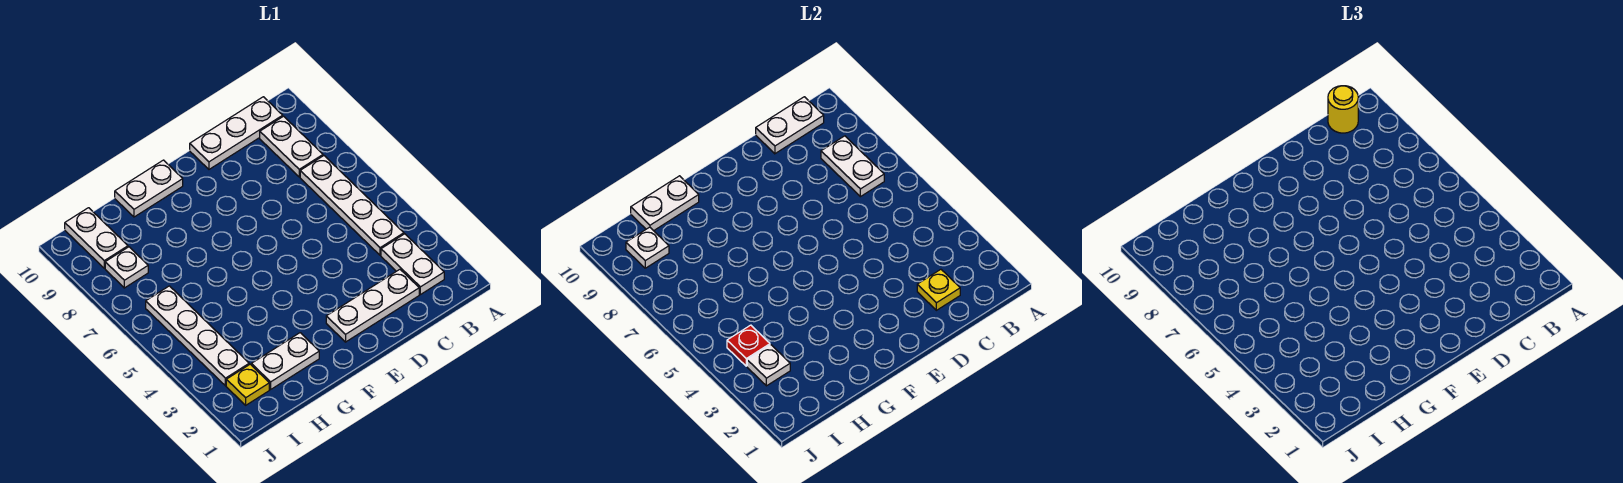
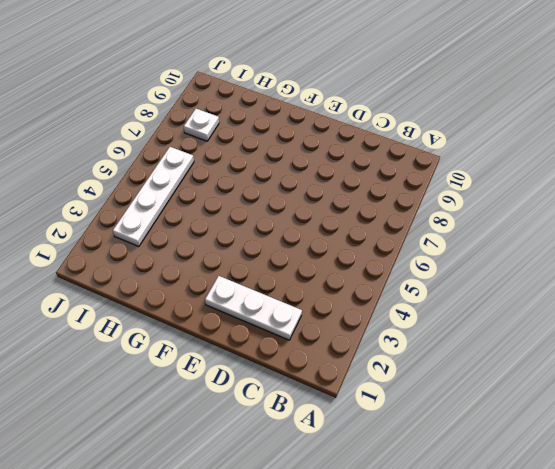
none -> white 1x2 plate [381,234,444,295]
none -> white 1x4 plate [300,156,404,255]
none -> white 1x2 plate [260,116,323,177]

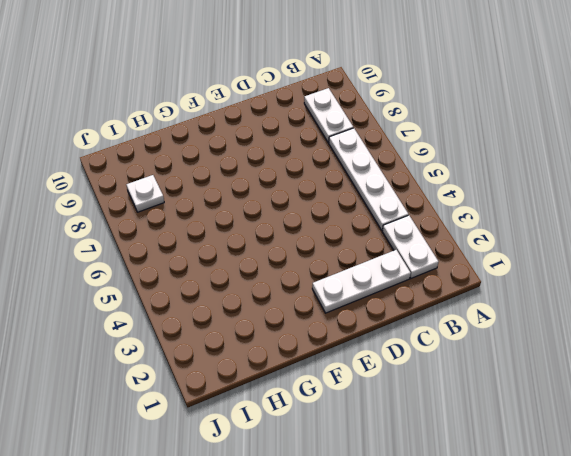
none -> white 1x3 plate [190,97,283,169]
none -> white 1x2 plate [115,160,183,217]
none -> white 1x2 plate [251,333,319,389]

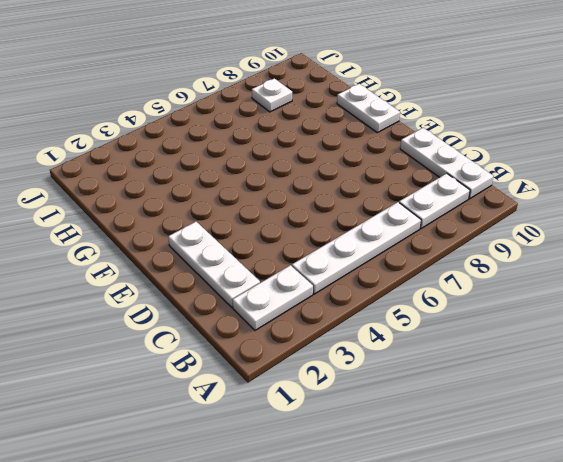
none -> white 1x2 plate [251,333,319,389]
none -> yellow 1x1 plate [226,364,269,405]
none -> white 1x4 plate [146,286,249,386]

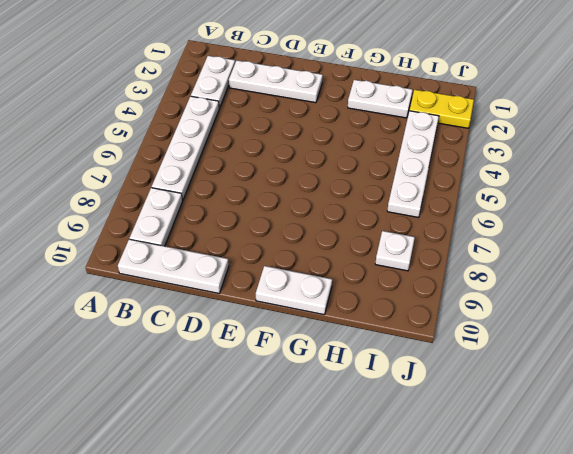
yellow 1x2 plate [409,90,474,128] -> yellow 1x1 plate [226,364,269,405]
none -> white 1x2 plate [65,208,128,268]
none -> white 1x2 plate [821,136,884,197]
none -> white 1x2 plate [756,97,824,154]

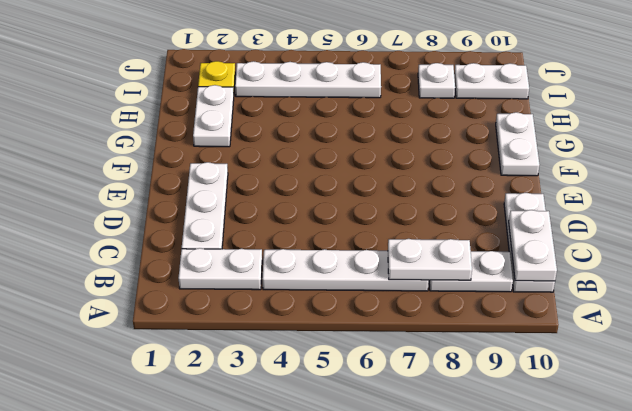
none -> yellow 1x1 plate [917,269,960,310]
none -> white 1x2 plate [631,176,699,231]
none -> white 1x1 plate [747,345,790,386]

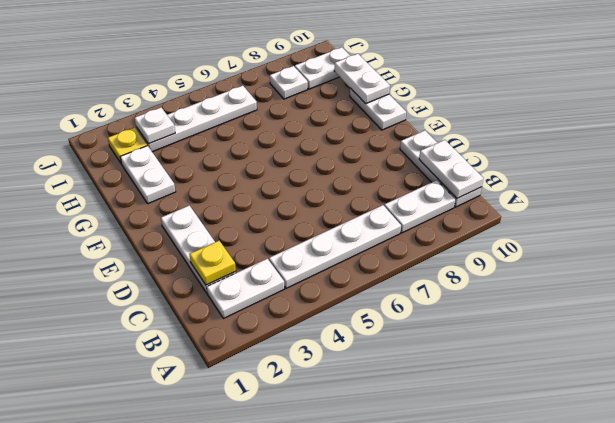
none -> white 1x2 plate [821,136,884,197]
none -> red 1x1 plate [727,325,770,366]
none -> white 1x1 plate [626,227,669,268]

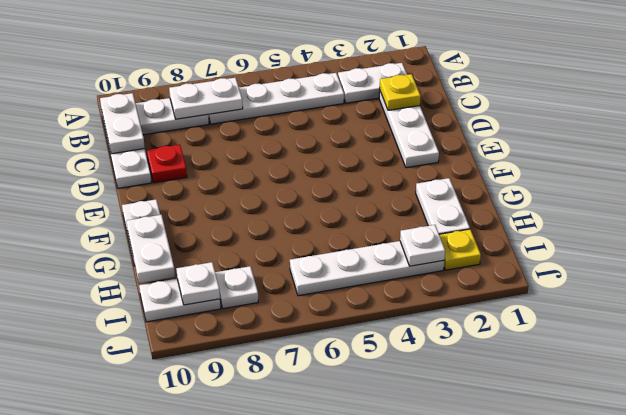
red 1x1 plate [147,145,187,183] -> red 1x1 plate moved to [727,325,770,366]
none -> yellow 1x1 round brick [1328,86,1358,133]

